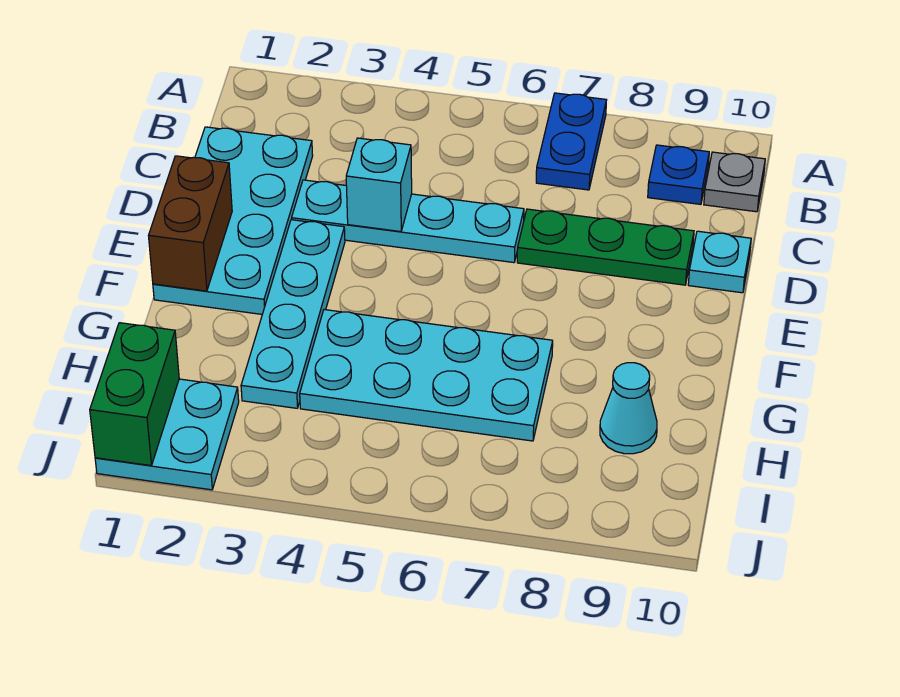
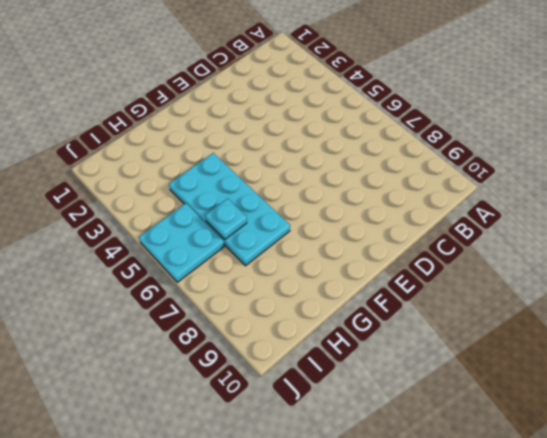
cyan 1x1 plate [205,199,247,239] -> cyan 1x1 plate moved to [688,231,751,293]
cyan 2x2 plate [139,203,224,282] -> cyan 2x2 plate moved to [95,379,239,490]
none -> blue 1x2 plate [536,93,606,190]
none -> blue 1x1 plate [648,145,709,204]
none -> grey 1x1 plate [704,152,765,212]

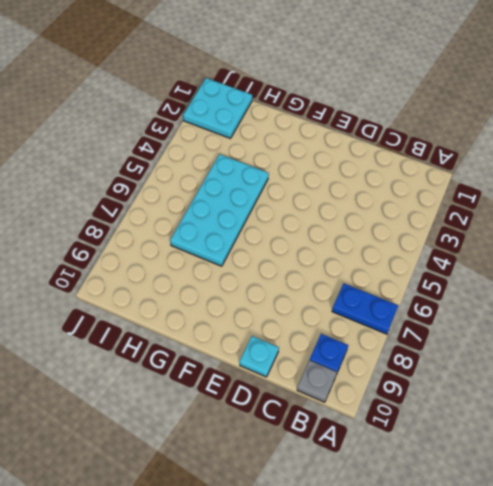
none -> cyan 2x4 plate [153,127,313,314]
none -> cyan 1x4 plate [292,180,524,263]
none -> green 1x3 plate [517,209,694,285]

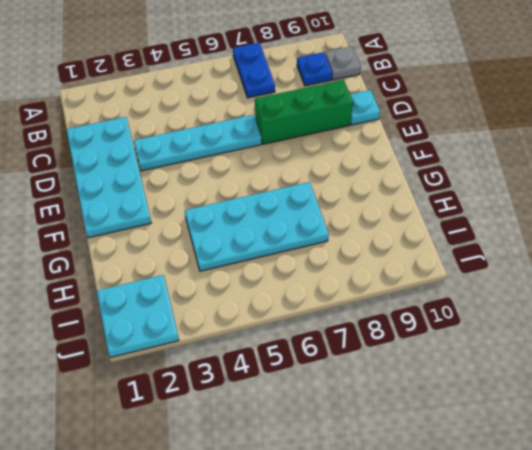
green 1x3 brick [255,80,353,144] -> green 1x3 plate [517,209,694,285]
none -> cyan 1x4 plate [241,220,345,408]
none -> cyan 1x1 cone [600,363,657,454]
none -> cyan 1x1 brick [346,138,412,232]

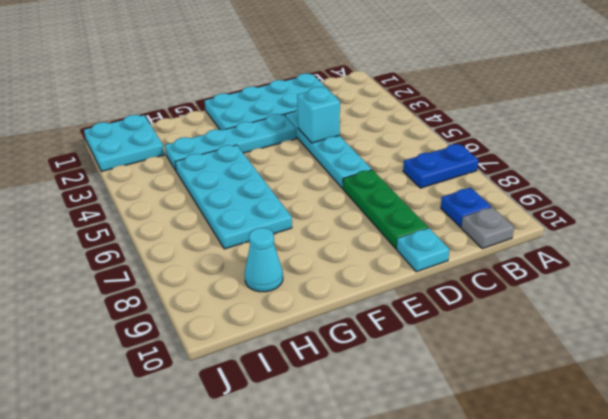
none -> brown 1x2 brick [148,156,232,291]
none -> green 1x2 brick [90,323,179,466]

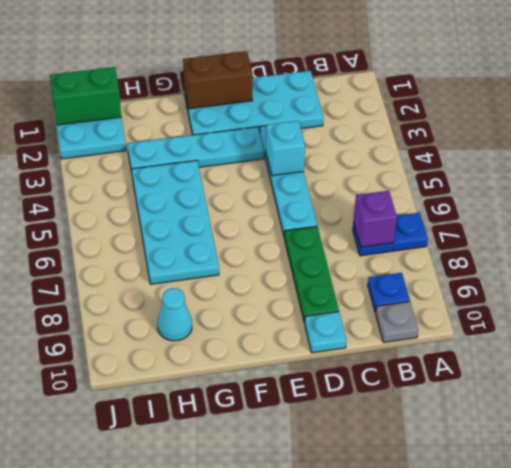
purple 1x1 brick [353,191,397,247] -> none

